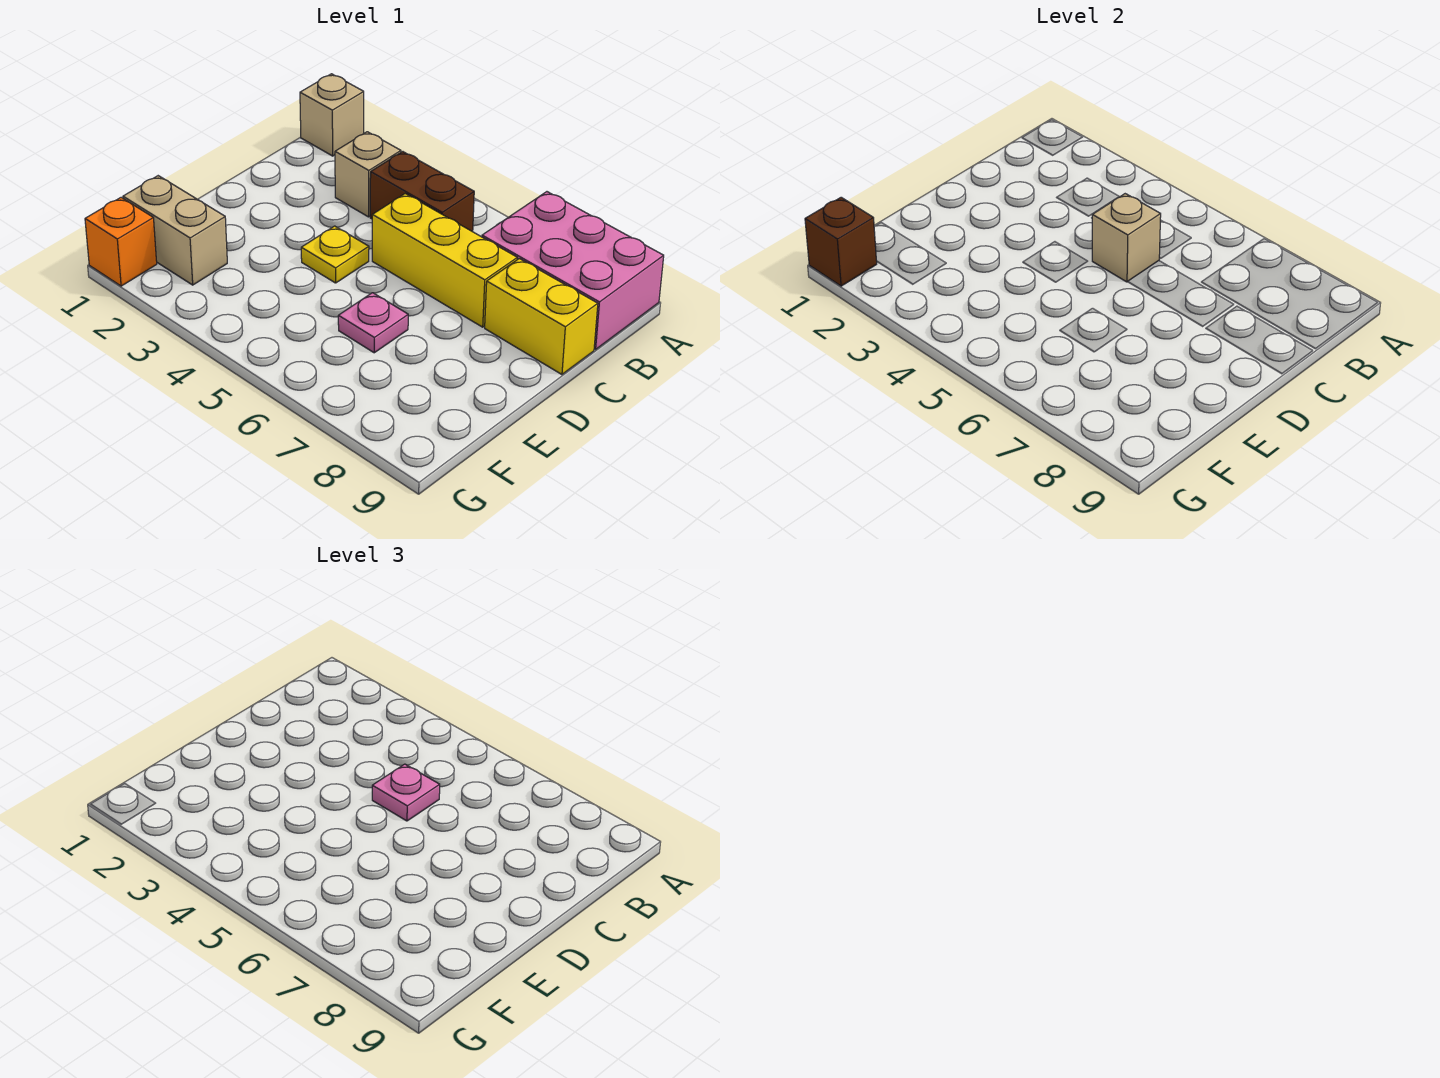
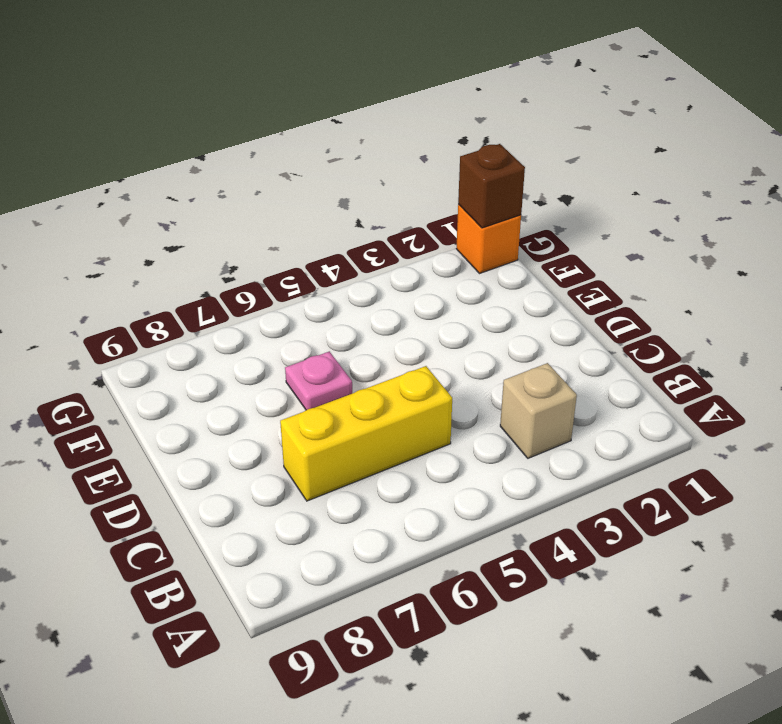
none -> tan 1x1 brick [300,74,364,156]
none -> pink 2x3 brick [482,192,664,349]
none -> brown 1x2 brick [370,152,474,232]

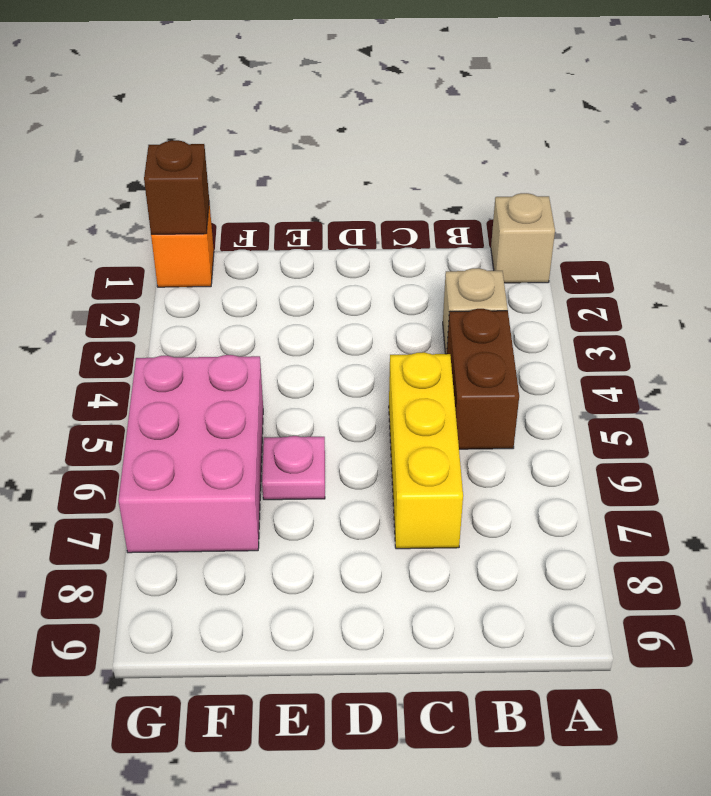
pink 2x3 brick [118,355,263,553] -> pink 2x3 brick moved to [482,192,664,349]
none -> yellow 1x2 brick [485,259,598,374]
none -> yellow 1x1 plate [301,226,369,283]
none -> tan 1x2 brick [123,176,227,285]

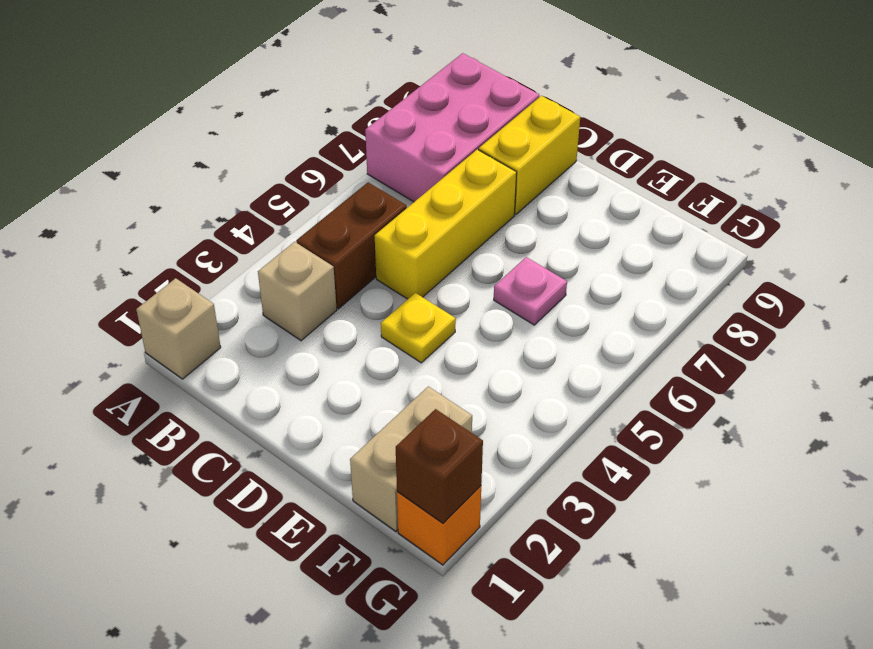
none -> tan 1x1 brick [1092,194,1161,282]
none -> pink 1x1 plate [372,764,440,821]

